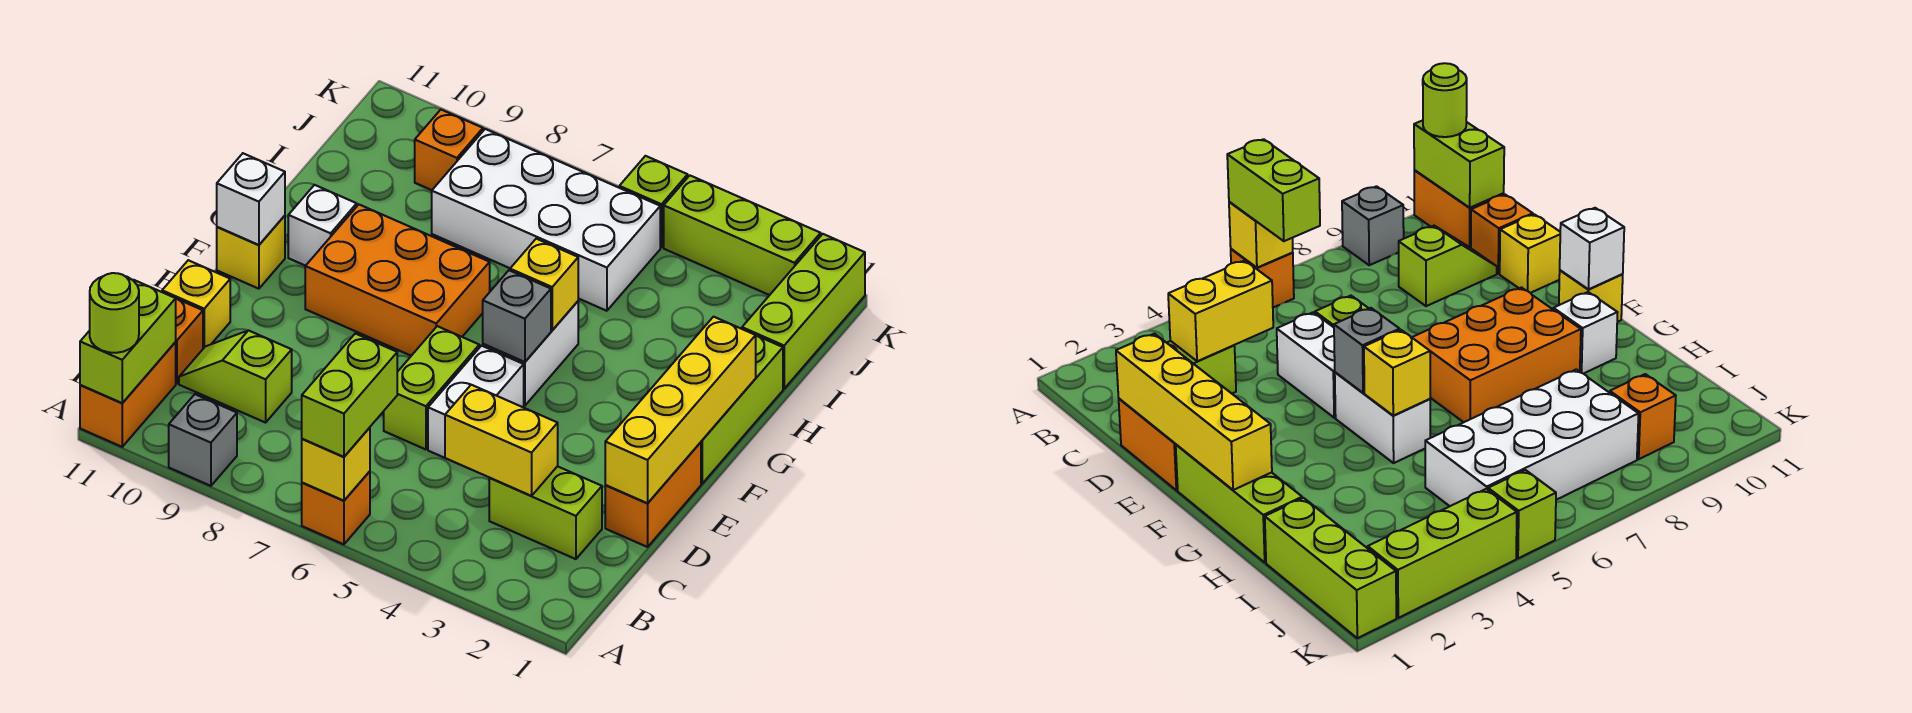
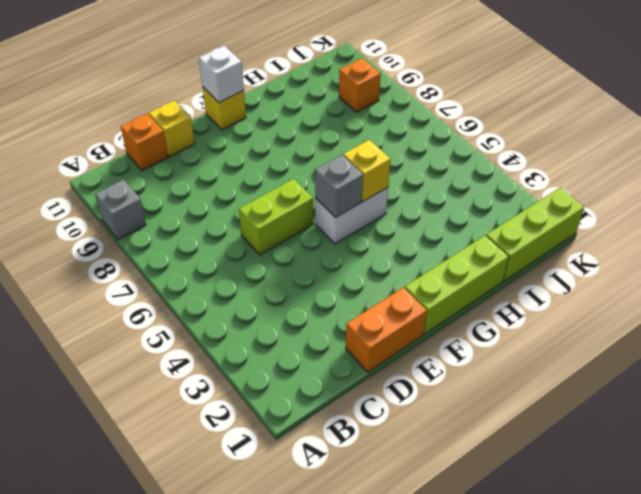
none -> orange 1x1 brick [302,471,370,544]
none -> orange 1x2 brick [80,342,176,447]
none -> lime 1x2 brick [489,466,602,559]

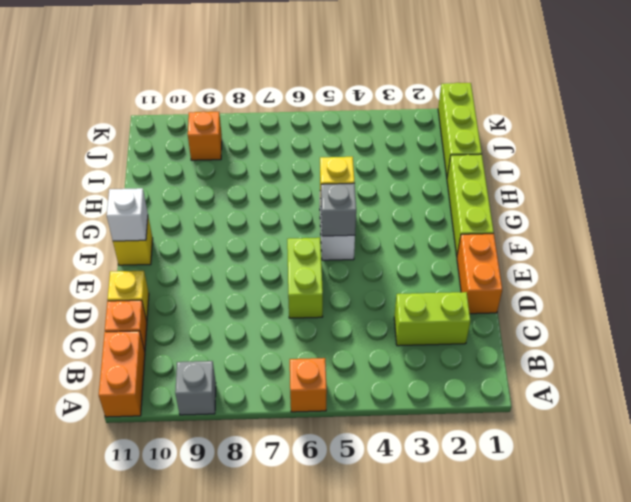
none -> lime 1x2 slope [179,330,292,423]
none -> white 1x2 brick [428,346,524,458]
none -> orange 2x3 brick [305,205,490,356]

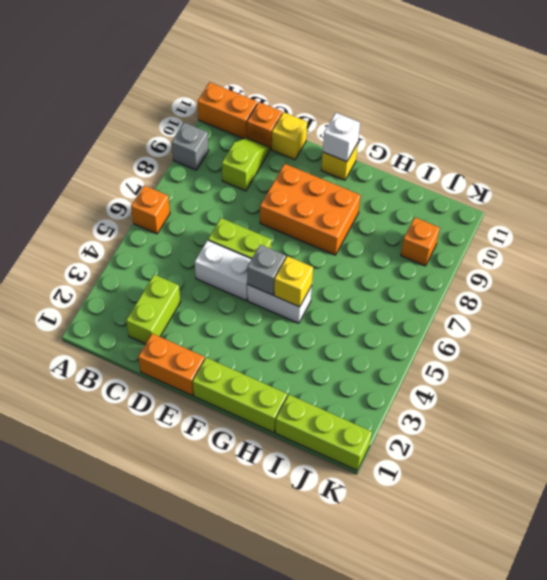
orange 2x3 brick [260,164,361,255] -> orange 2x3 brick turned to [305,205,490,356]
none -> white 1x1 brick [288,185,357,266]
none -> white 2x4 brick [432,129,660,311]
none -> lime 1x3 brick [664,176,821,295]

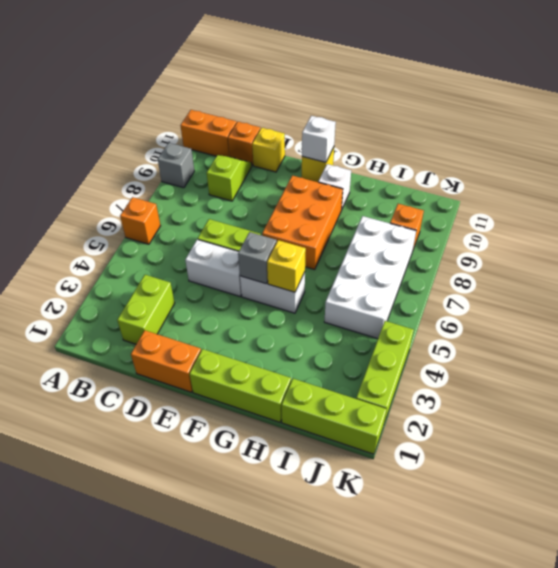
none -> lime 1x1 brick [619,156,688,248]
none -> yellow 1x1 brick [302,428,370,501]
none -> lime 1x2 brick [80,280,176,403]

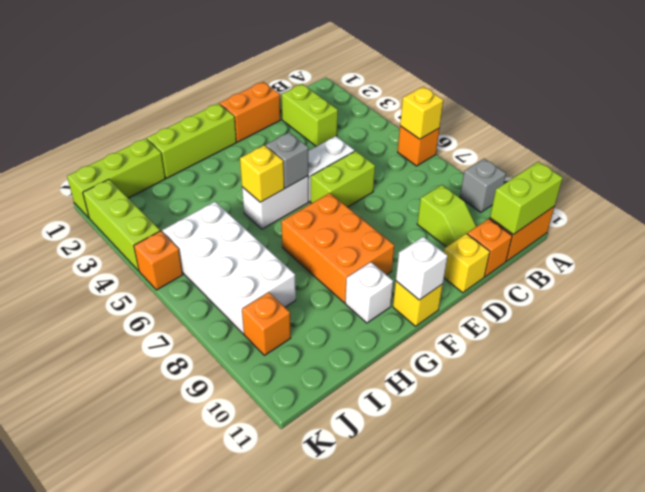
orange 1x1 brick [134,231,183,290] -> lime 1x1 brick [619,156,688,248]
none -> yellow 1x2 brick [445,385,558,496]
none -> yellow 1x4 brick [605,317,756,503]
none -> lime 1x2 brick [302,334,397,457]

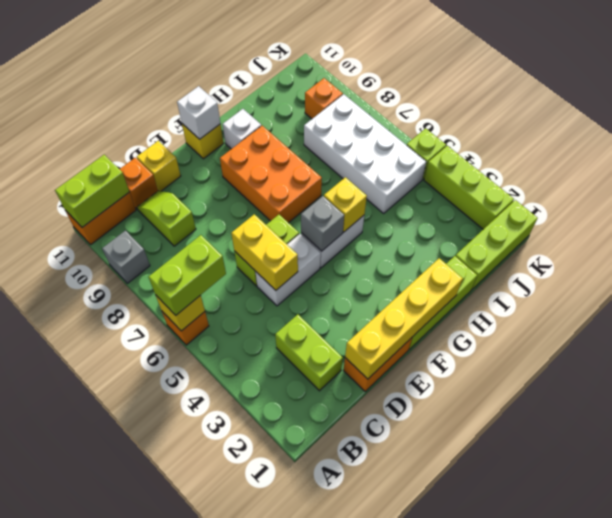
yellow 1x2 brick [231,214,298,290] -> yellow 1x2 brick moved to [445,385,558,496]
none -> lime 1x1 round brick [90,273,139,353]

